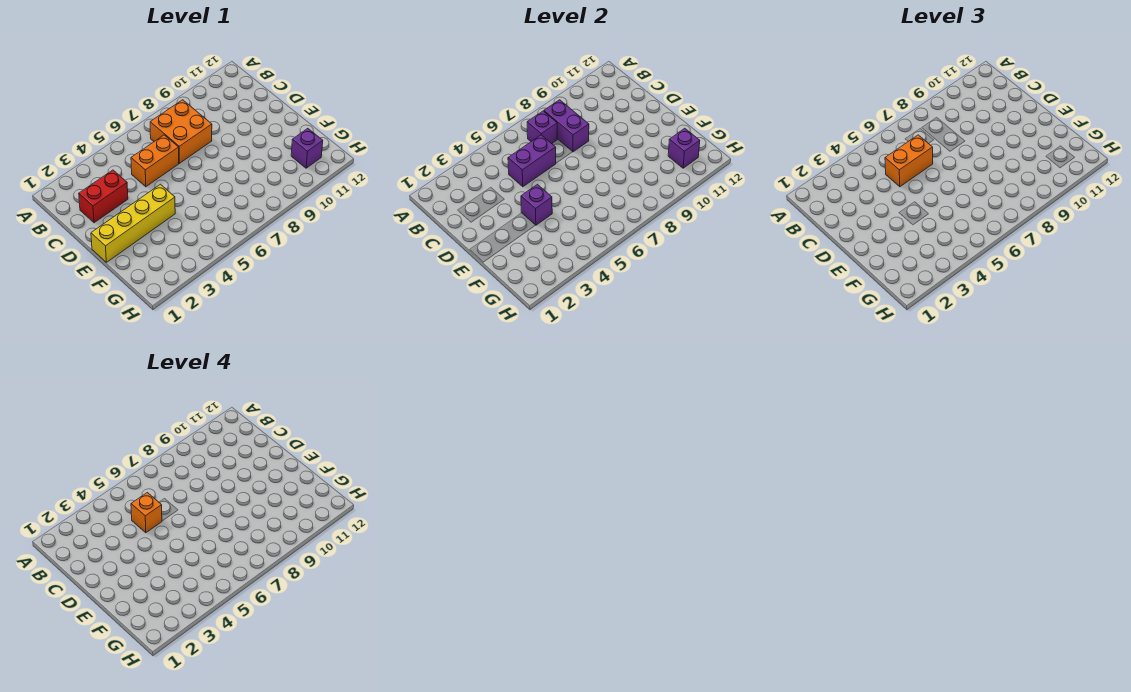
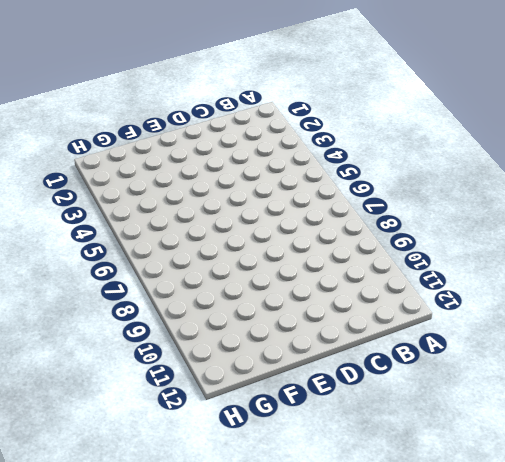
none -> orange 2x2 brick [150,100,212,163]
none -> red 1x2 brick [79,170,128,223]
none -> orange 1x2 brick [131,135,179,187]

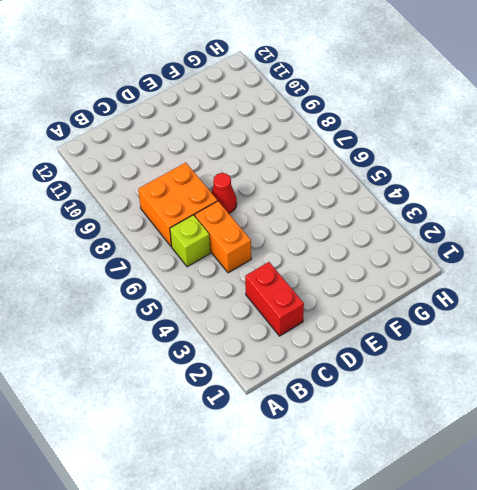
lime 1x1 brick [170,215,210,267] -> none
red 1x1 cone [212,173,237,213] -> none
none -> yellow 1x4 brick [91,184,175,262]
none -> purple 1x1 brick [291,128,323,168]
none -> purple 1x1 brick [527,111,557,144]

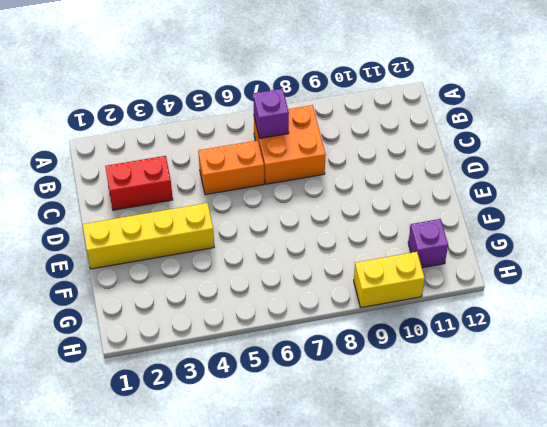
yellow 1x2 brick [354,252,425,308] -> none
none -> purple 1x2 brick [544,100,589,152]
none -> purple 1x2 brick [508,135,556,187]
none -> purple 1x1 brick [521,184,552,225]

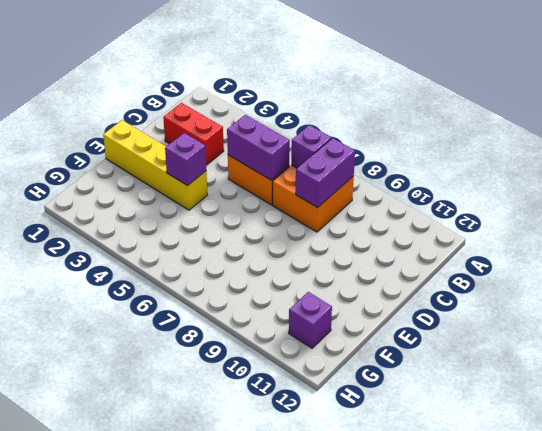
none -> purple 1x1 brick [668,128,700,168]
none -> orange 1x2 brick [885,135,933,187]
none -> orange 1x1 brick [131,493,162,533]

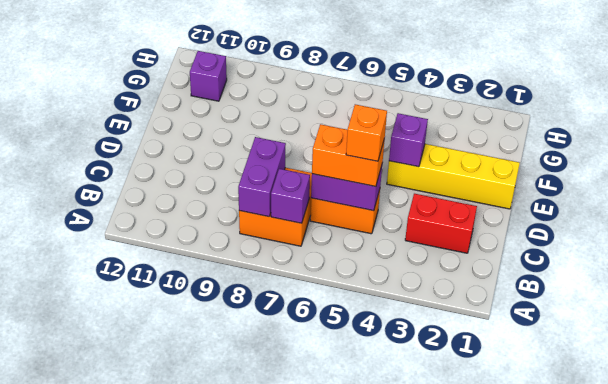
none -> purple 1x1 brick [668,128,700,168]

